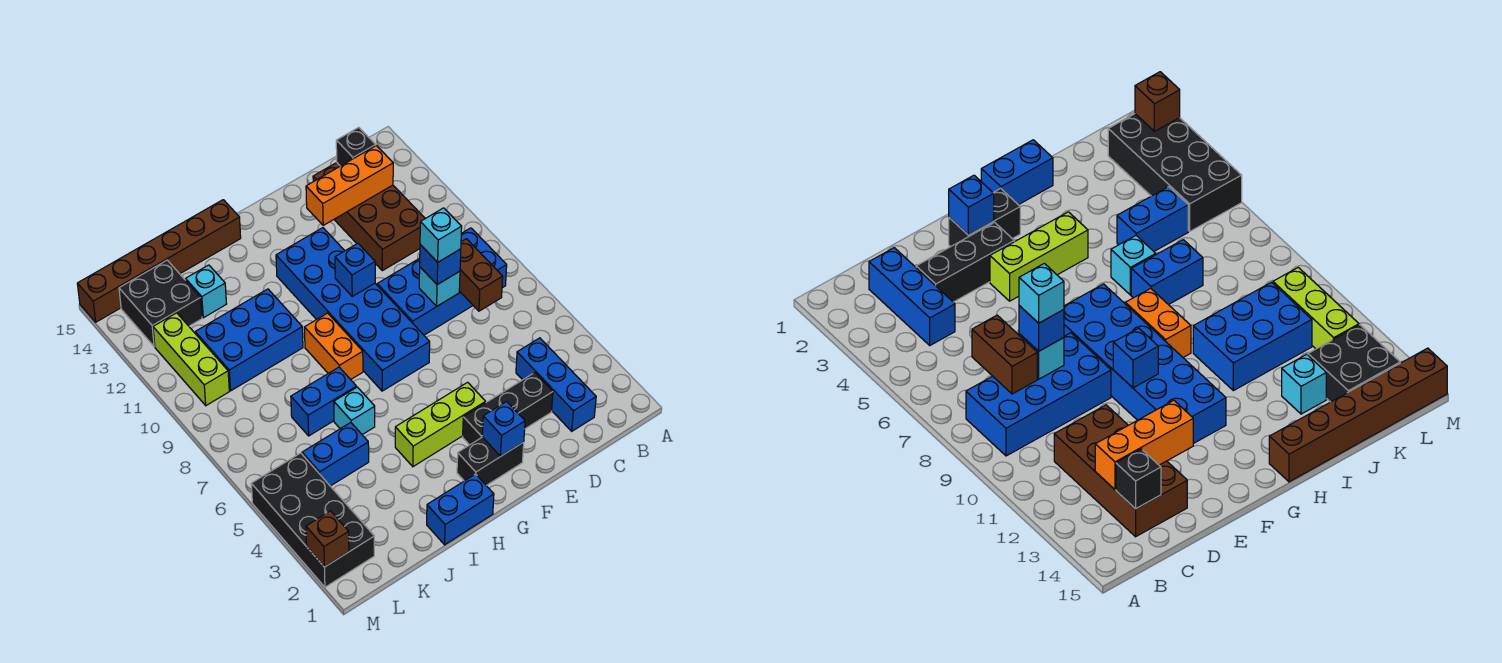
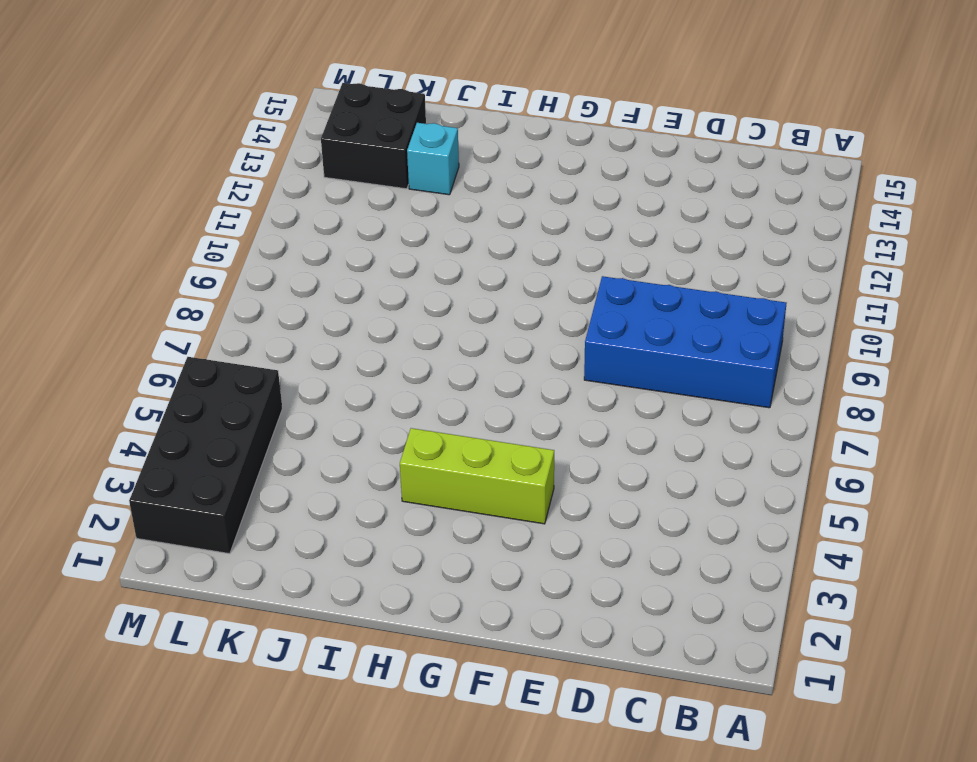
none -> blue 1x3 brick [516,338,596,431]
none -> brown 2x4 brick [313,163,425,271]
none -> black 1x3 brick [463,373,553,445]

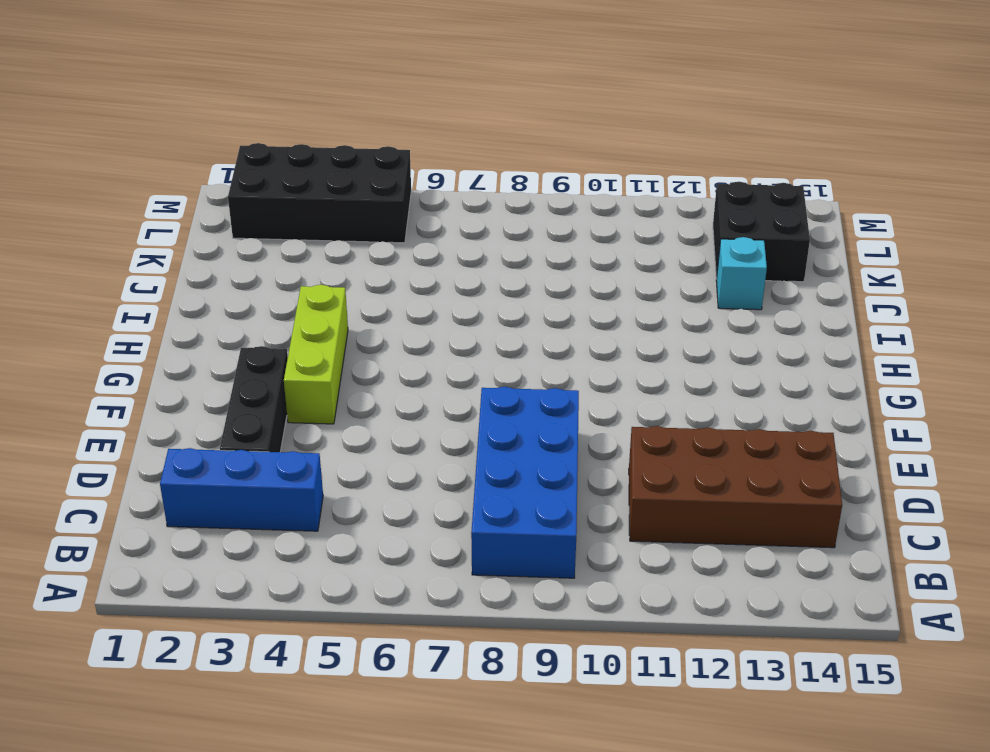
none -> black 1x2 brick [457,437,524,485]
none -> blue 2x6 brick [276,228,430,391]
none -> blue 1x2 brick [427,474,494,545]

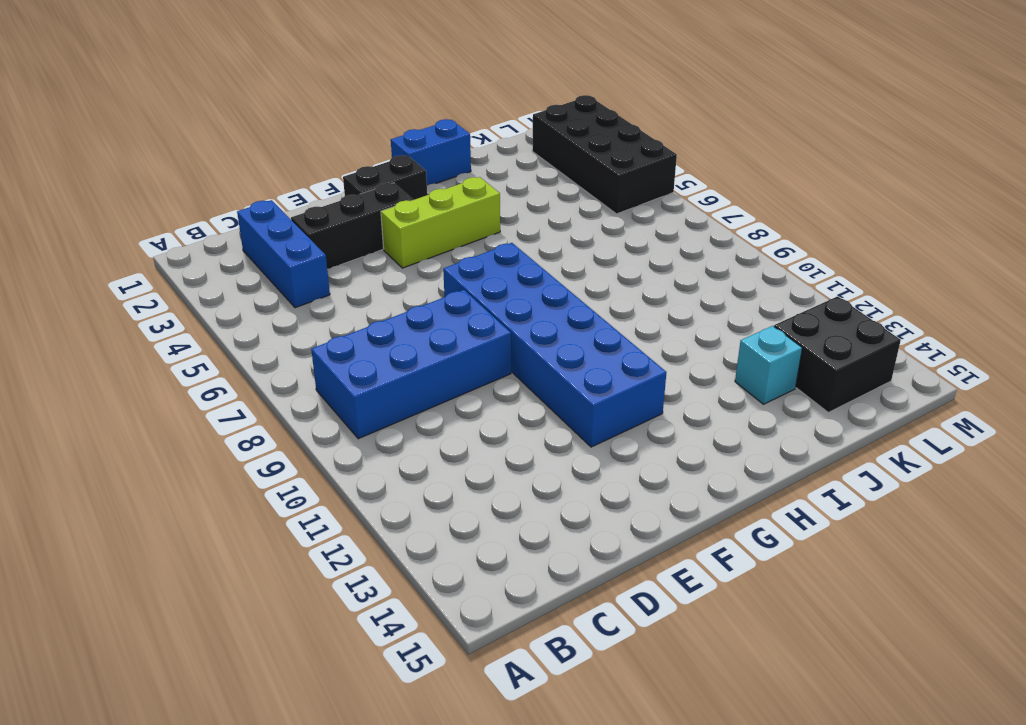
none -> brown 2x4 brick [313,163,425,271]
none -> orange 1x2 brick [304,313,363,379]
none -> brown 1x6 brick [77,200,241,322]

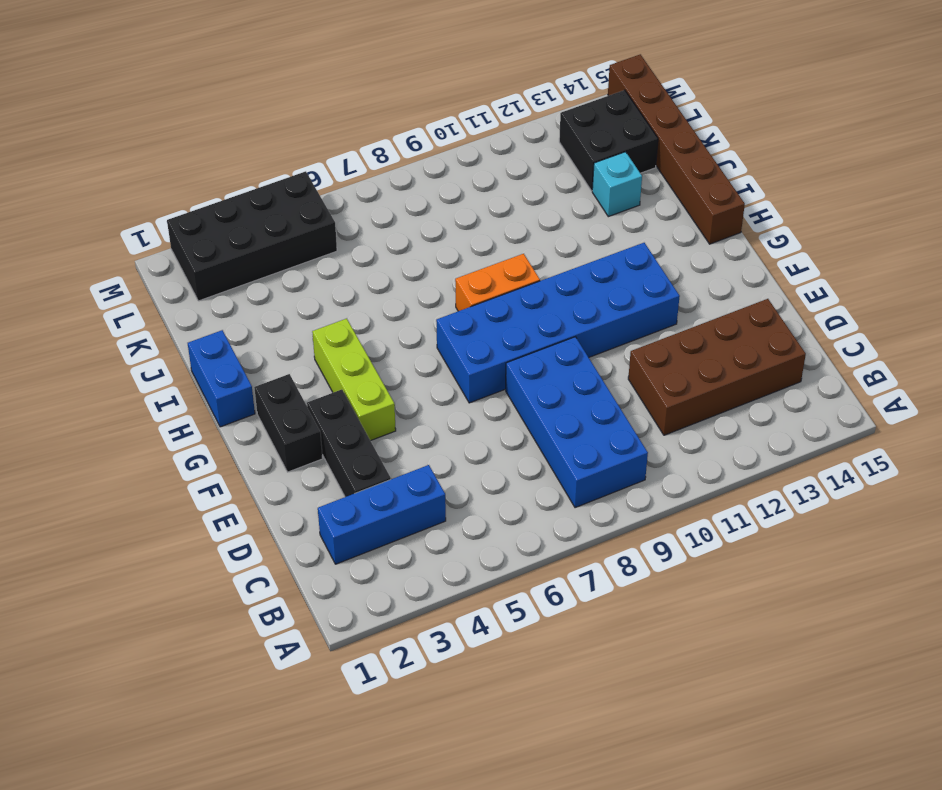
none -> cyan 1x1 brick [334,387,375,435]
none -> blue 1x2 brick [291,367,356,436]
none -> blue 2x3 brick [195,289,303,391]

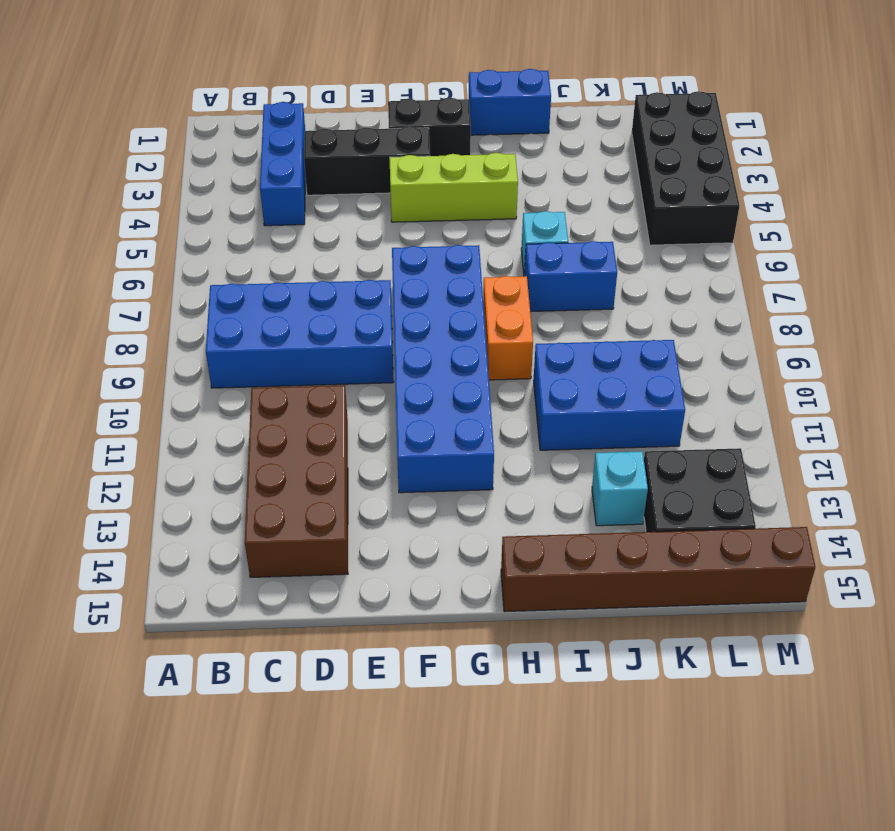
none -> blue 1x2 brick [302,423,369,486]
none -> lime 1x3 brick [153,313,229,406]
none -> brown 1x2 brick [459,239,503,311]

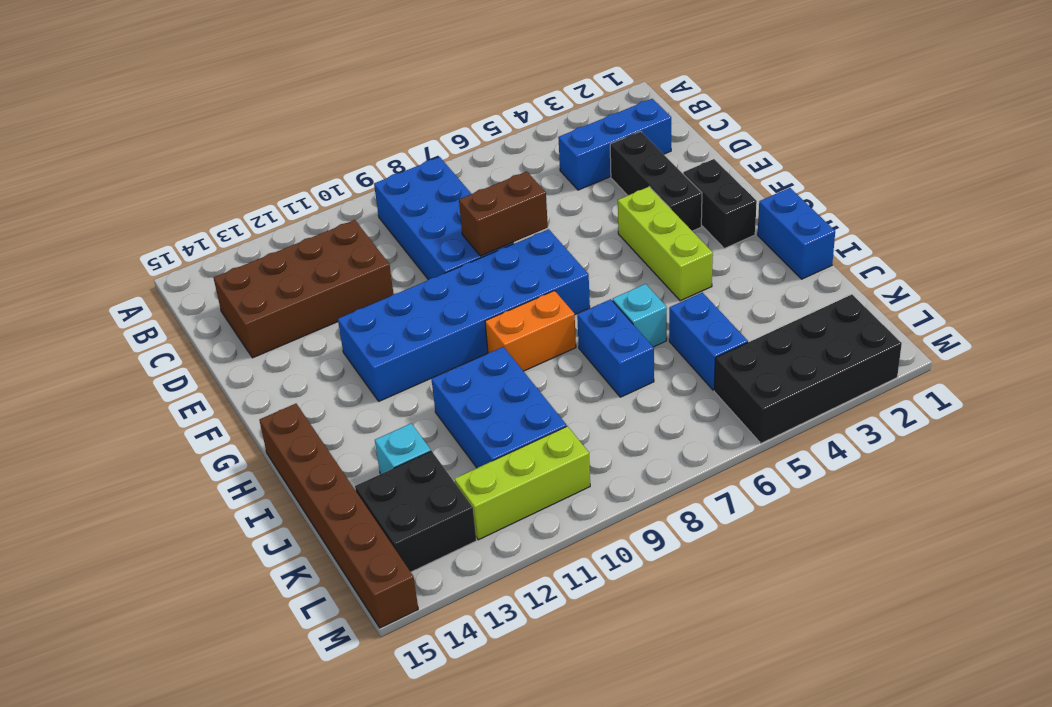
brown 1x2 brick [459,171,548,256] -> brown 1x2 brick moved to [459,239,503,311]
none -> orange 1x3 brick [306,146,393,225]
none -> black 1x1 brick [336,127,376,166]
none -> cyan 1x1 brick [419,267,460,306]

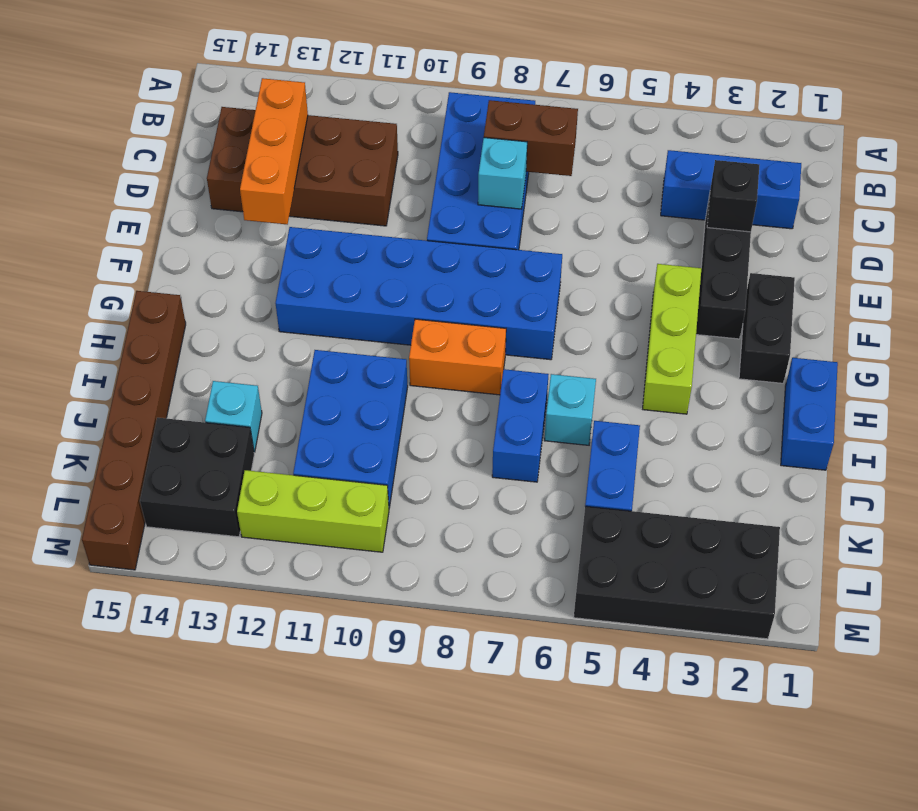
black 1x1 brick [707,160,759,232] -> black 1x1 brick moved to [336,127,376,166]
none -> blue 1x1 brick [482,401,525,457]
none -> blue 1x1 brick [335,243,375,296]
none -> brown 1x1 brick [306,511,349,567]

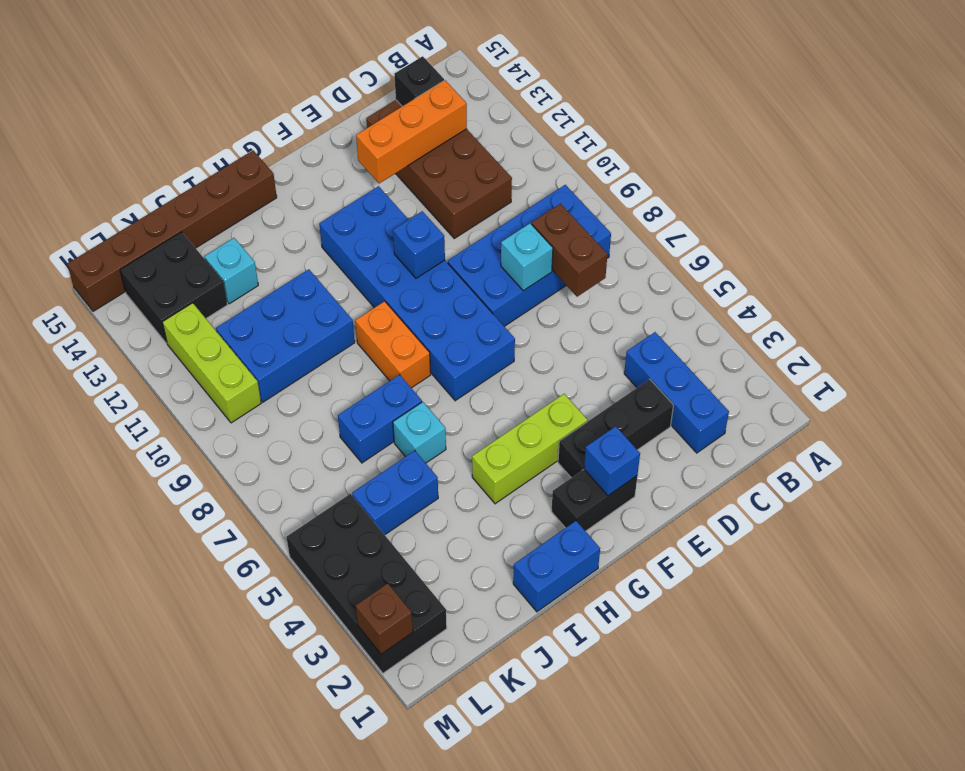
none -> blue 1x1 brick [420,245,461,285]
none -> cyan 1x1 brick [420,208,462,262]

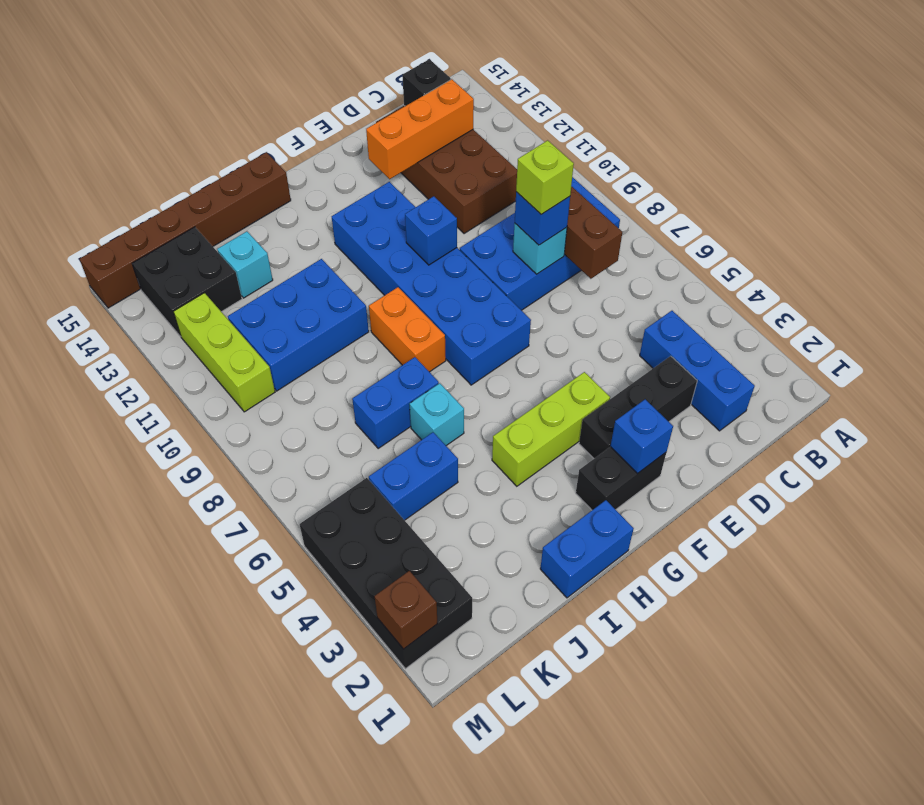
lime 1x1 brick [516,140,574,214] -> cyan 1x1 brick [420,208,462,262]

